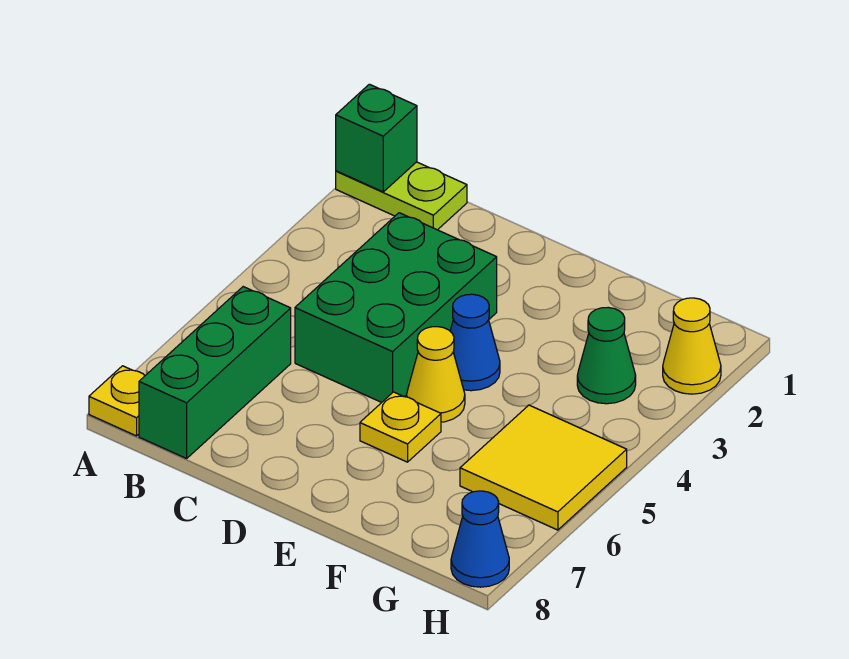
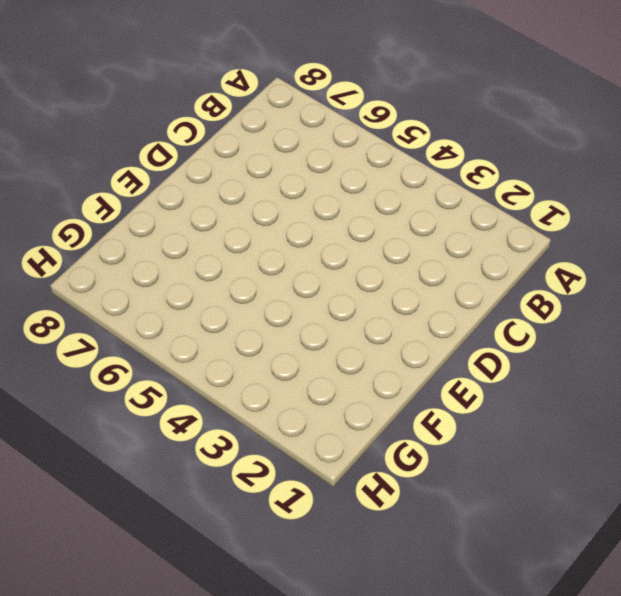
none -> lime 1x2 plate [336,162,467,230]
none -> yellow 1x1 plate [89,366,145,436]
none -> green 1x3 brick [139,287,291,458]

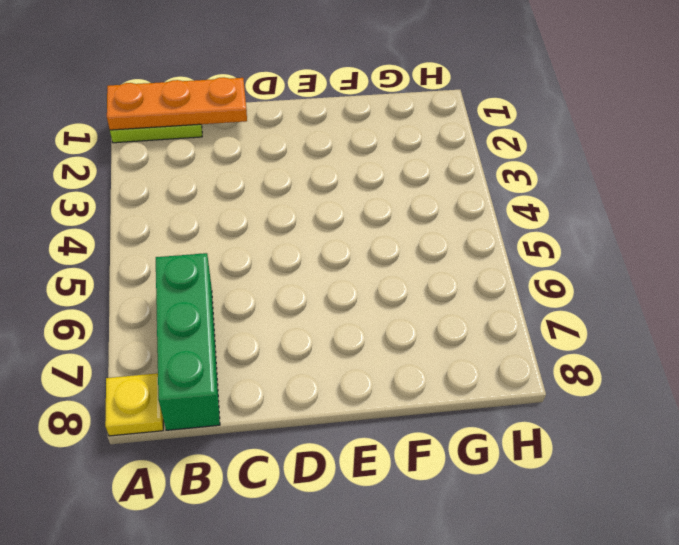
orange 1x3 plate [107,77,247,130] -> green 1x1 brick [336,84,417,192]
none -> green 2x3 brick [295,213,497,402]
none -> blue 1x1 cone [450,294,500,391]
none -> yellow 1x1 cone [407,327,465,422]

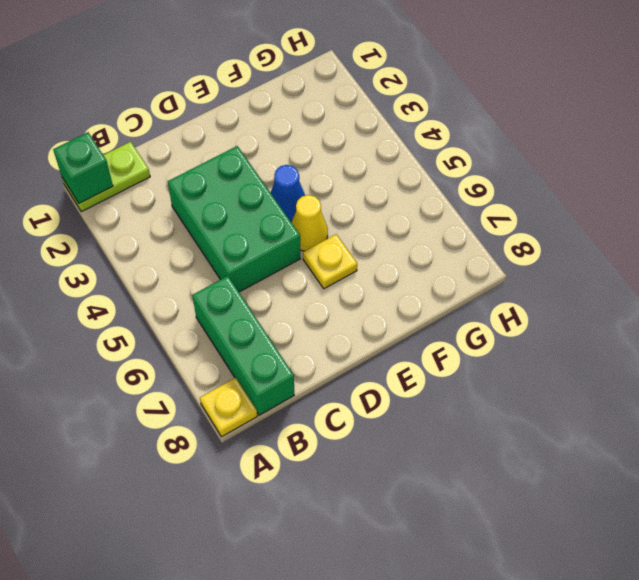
none -> green 1x1 cone [577,308,636,404]
none -> yellow 2x2 tile [460,405,627,530]
none -> yellow 1x1 cone [663,298,721,394]

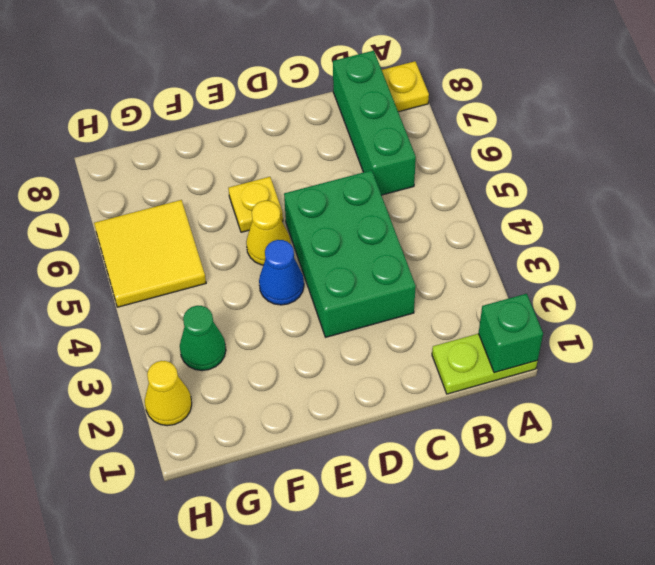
none -> blue 1x1 cone [451,491,509,587]

